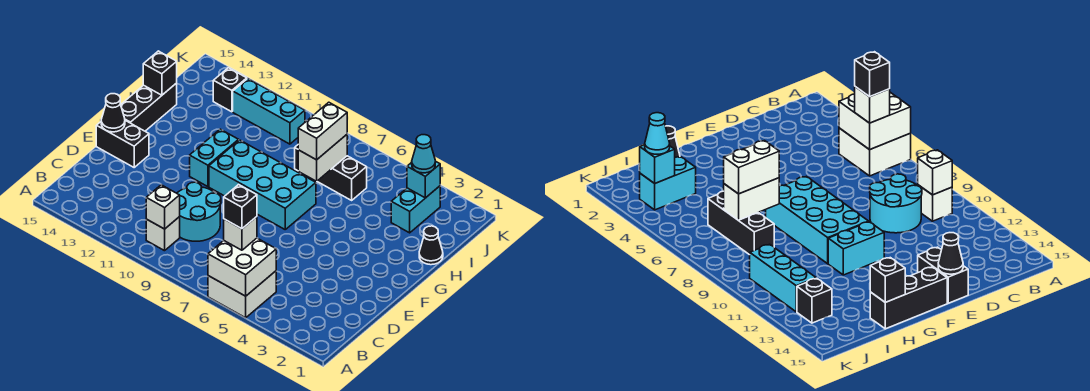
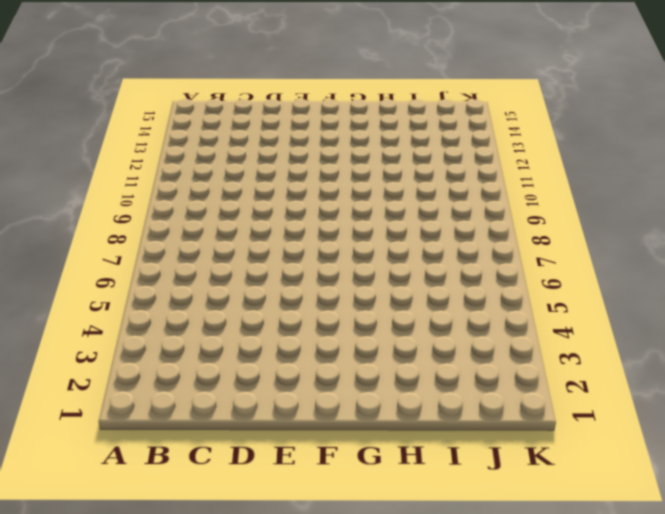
none -> white 2x2 brick [208,271,276,318]
none -> white 1x1 brick [146,217,180,251]
none -> cyan 2x2 round brick [177,182,221,241]

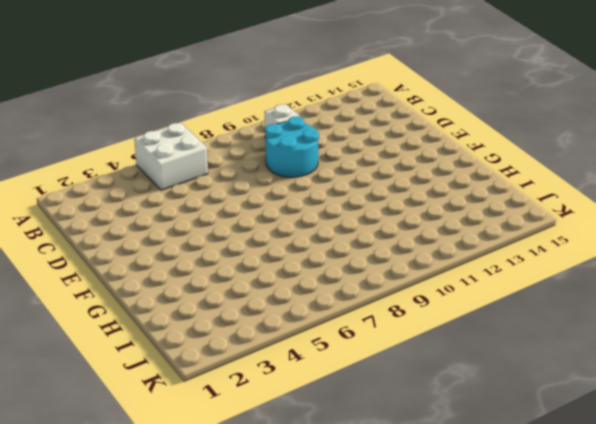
none -> black 1x2 brick [96,120,149,167]
none -> cyan 2x4 brick [209,140,316,229]
none -> cyan 1x2 brick [190,129,239,187]

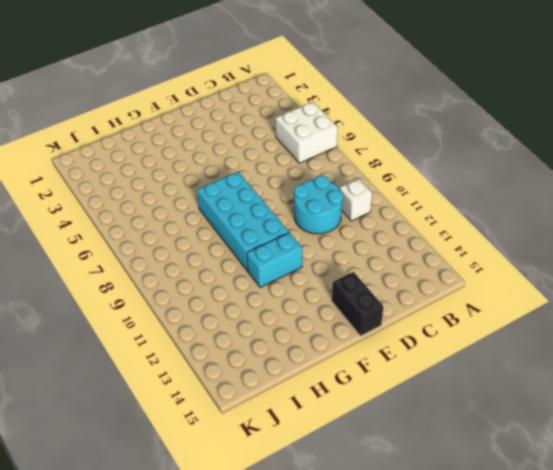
none -> black 1x3 brick [121,83,177,131]
none -> black 1x1 cone [419,226,443,265]
none -> cyan 1x2 brick [391,186,440,233]

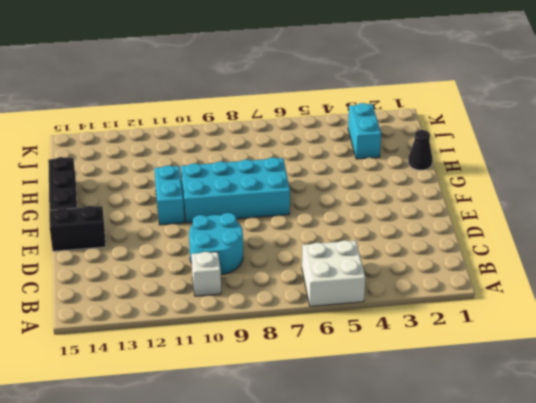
none -> black 1x3 brick [295,145,367,200]
none -> cyan 1x3 brick [233,79,305,144]
none -> black 1x1 brick [213,68,247,112]

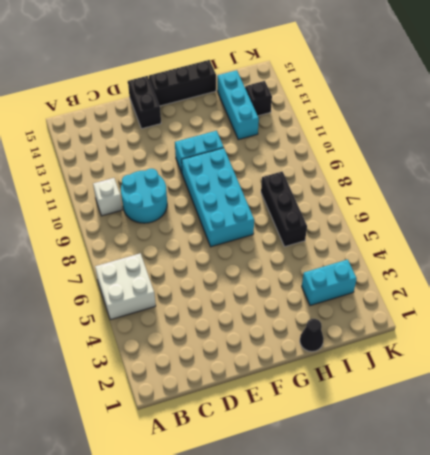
cyan 1x3 brick [217,70,259,140] -> cyan 1x3 brick moved to [233,79,305,144]
none -> white 2x2 brick [208,238,276,296]
none -> white 1x1 brick [146,185,180,229]
none -> black 1x1 cone [101,94,125,132]

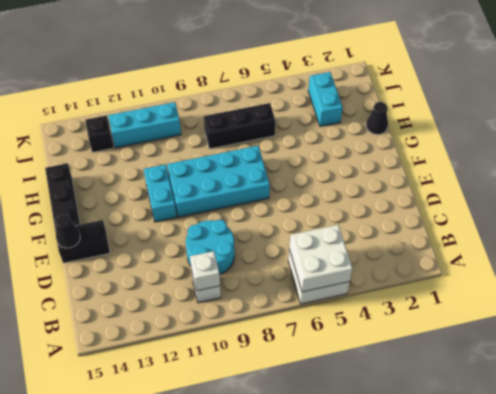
none -> white 1x2 brick [298,135,347,181]
none -> black 1x1 brick [143,51,177,95]
none -> cyan 1x1 brick [407,161,440,198]

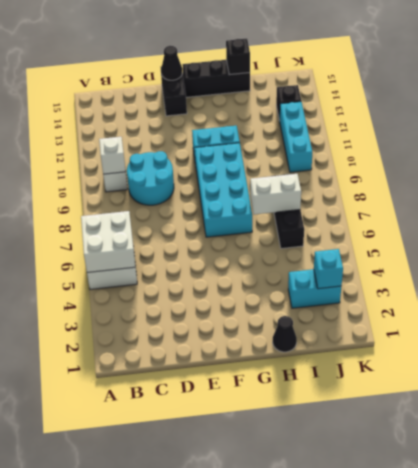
none -> white 1x1 brick [224,217,257,250]
none -> white 1x2 brick [298,102,347,160]
none -> cyan 1x1 cone [412,135,435,173]

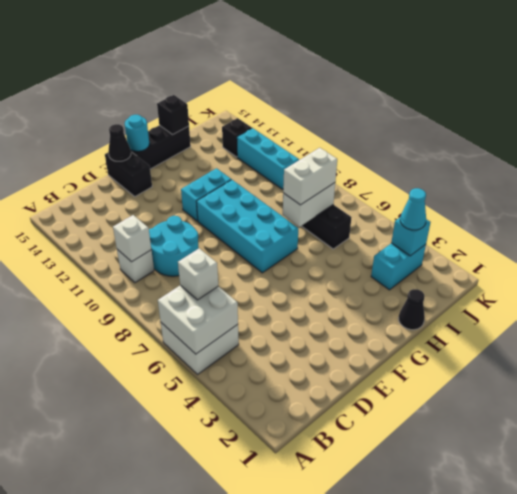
cyan 1x1 round brick [125,115,149,151] -> none
none -> black 1x1 brick [224,185,257,229]

